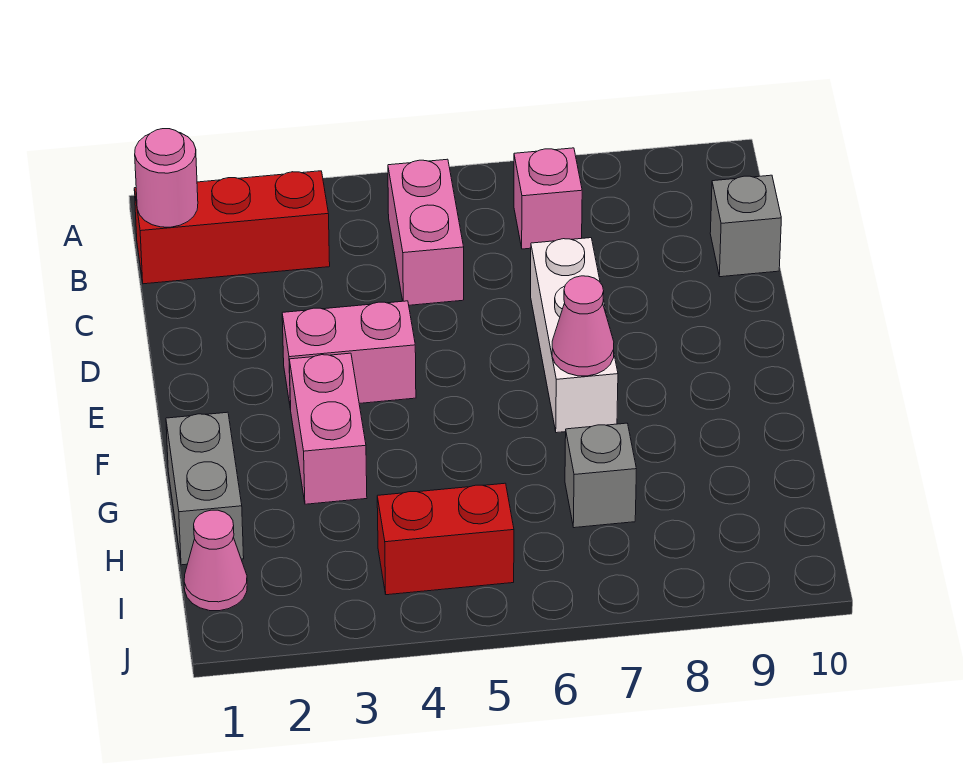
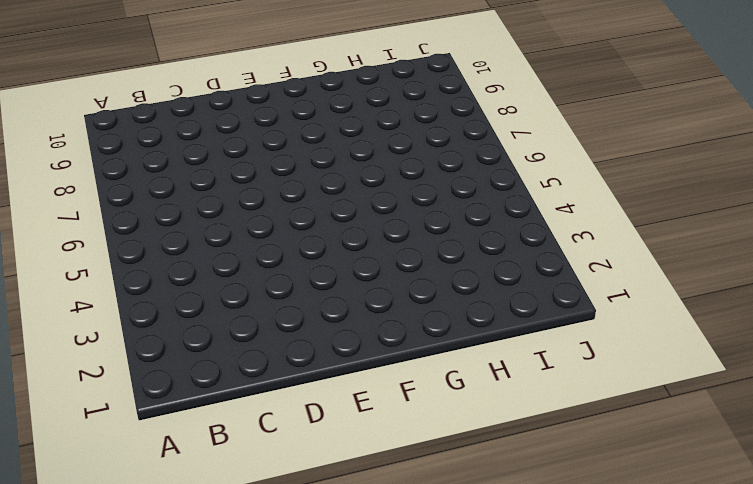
none -> red 1x3 brick [134,171,330,284]
none -> pink 1x2 brick [388,159,464,305]
none -> pink 1x1 brick [514,148,582,249]

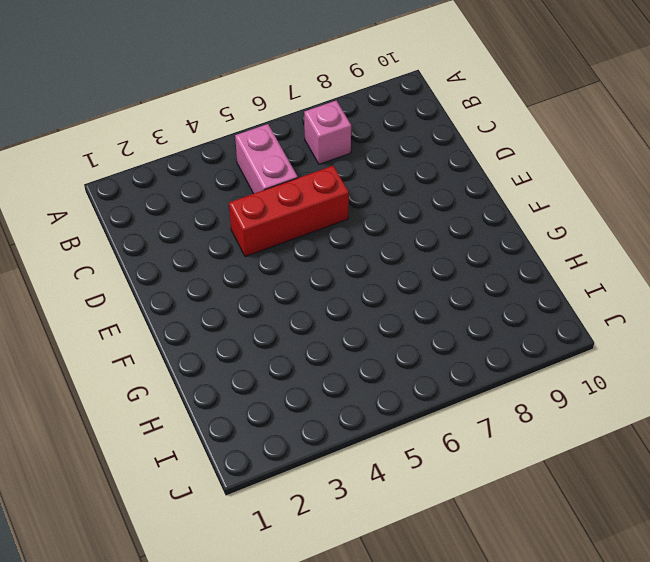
red 1x3 brick [229,166,349,257] -> red 1x3 brick moved to [134,171,330,284]
none -> grey 1x1 brick [710,175,781,277]
none -> white 1x3 brick [531,238,618,433]
none -> pink 1x2 brick [282,301,416,410]

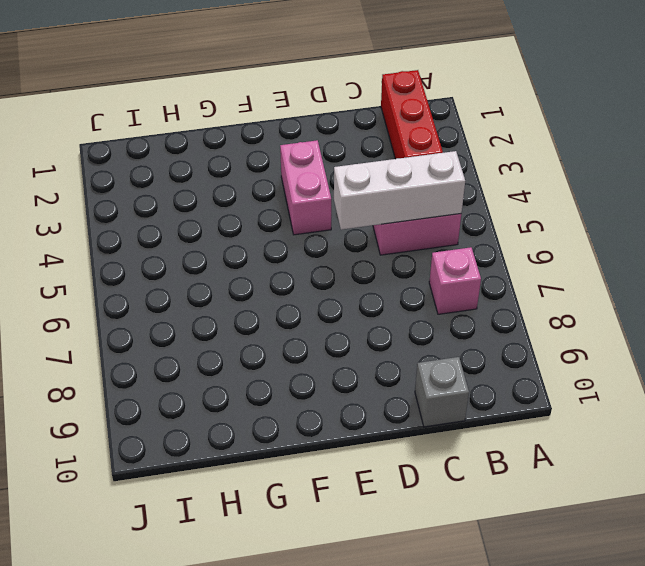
white 1x3 brick [334,151,465,230] -> white 1x3 brick moved to [531,238,618,433]
none -> pink 1x2 brick [289,353,367,504]
none -> grey 1x2 brick [166,412,244,565]
none -> grey 1x1 brick [565,423,636,528]

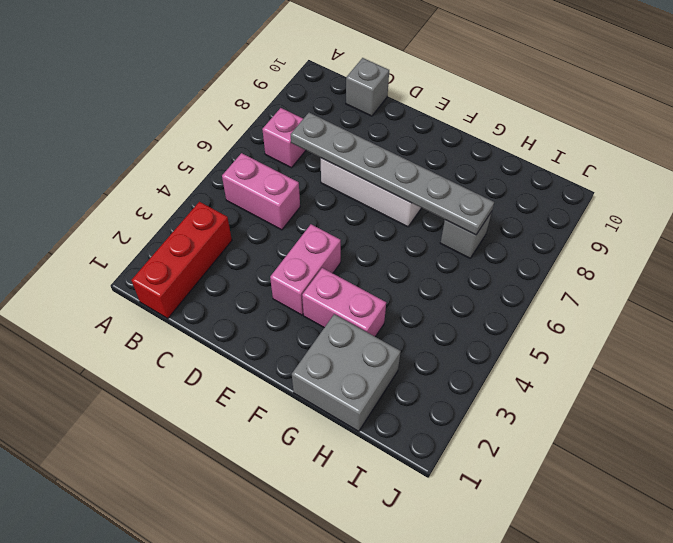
grey 1x6 plate [291,113,494,235] -> pink 1x1 cone [552,276,614,376]
grey 2x2 brick [292,314,401,431] -> grey 1x2 brick [166,412,244,565]
none -> pink 1x1 cone [184,510,247,611]
none -> red 1x2 brick [377,483,514,595]
none -> pink 1x1 round brick [135,129,198,227]

